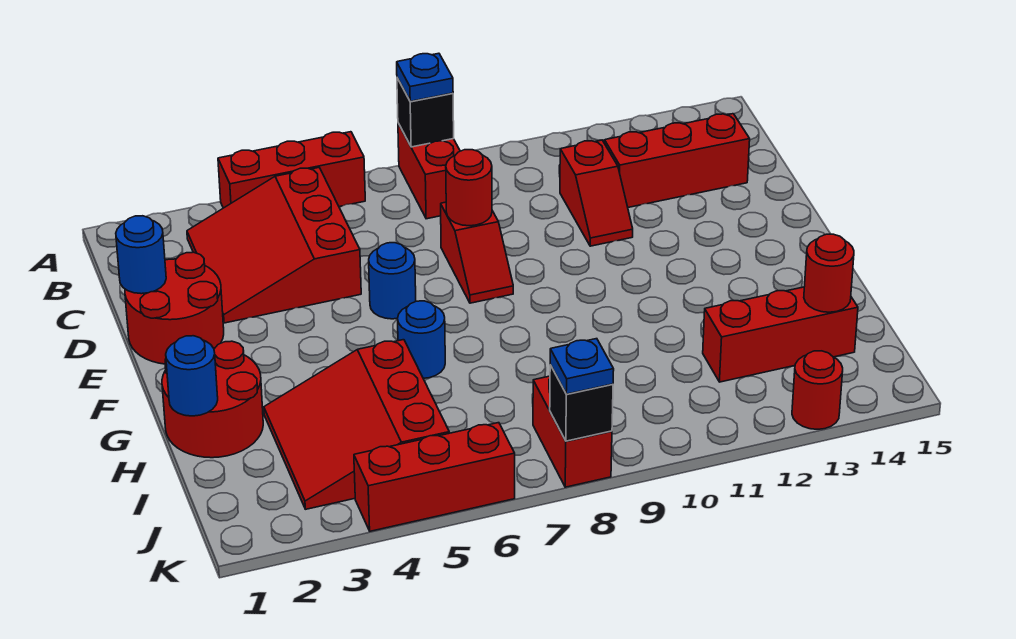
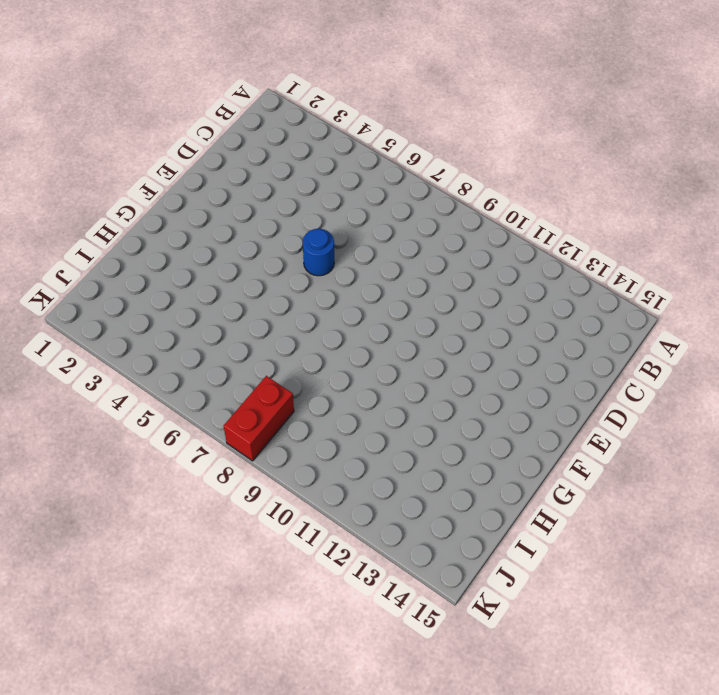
none -> red 1x3 brick [218,132,365,208]
none -> red 1x2 brick [398,123,460,219]
none -> red 3x3 slope [187,168,361,323]

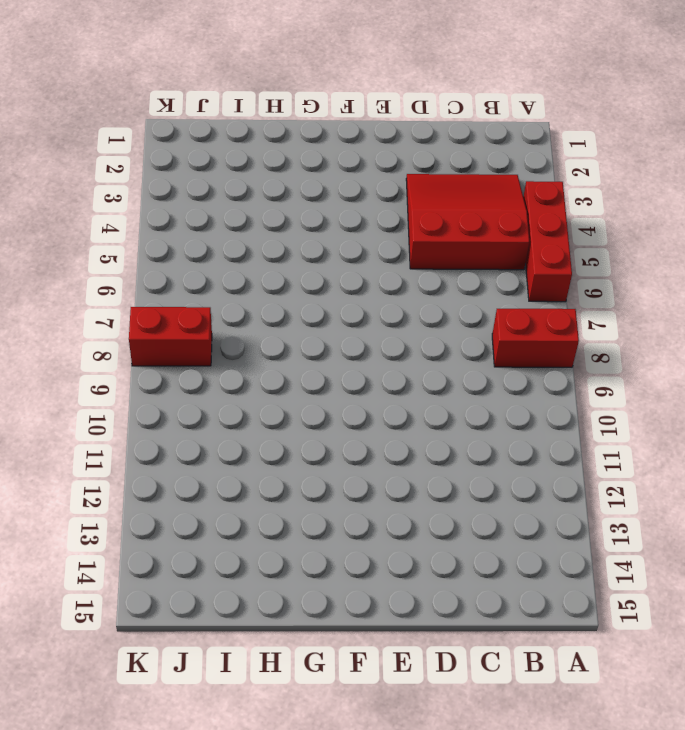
none -> red 1x2 slope [560,140,633,246]
none -> red 1x3 brick [604,114,750,207]
none -> red 2x2 round brick [125,252,224,364]

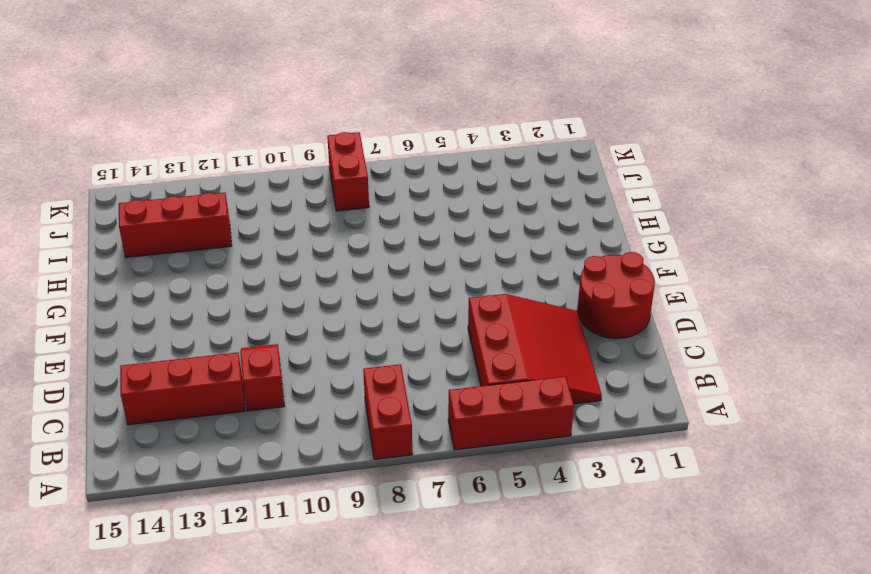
none -> red 1x2 slope [441,202,513,303]
none -> blue 1x1 round brick [369,243,416,319]
none -> red 2x2 round brick [162,341,263,458]

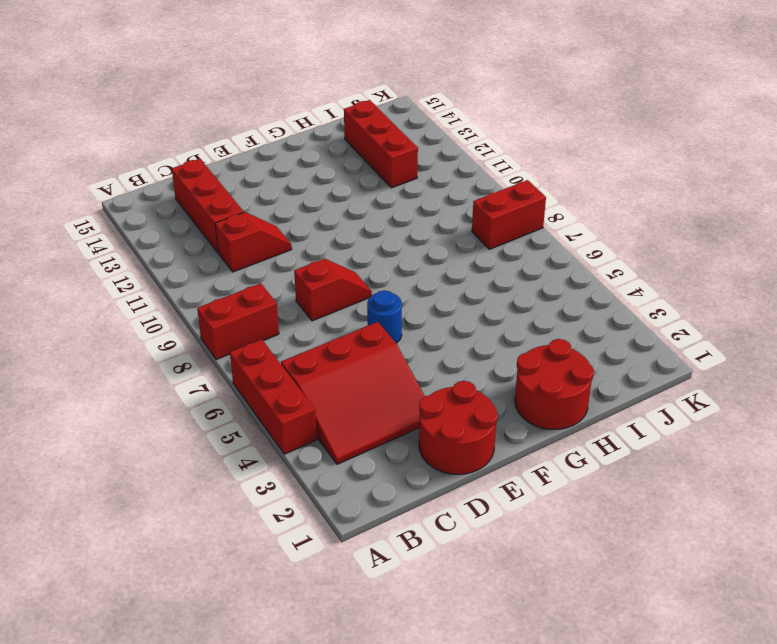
none -> blue 1x1 round brick [398,301,445,378]
none -> red 3x3 slope [264,340,449,509]
none -> red 1x3 brick [354,423,515,531]

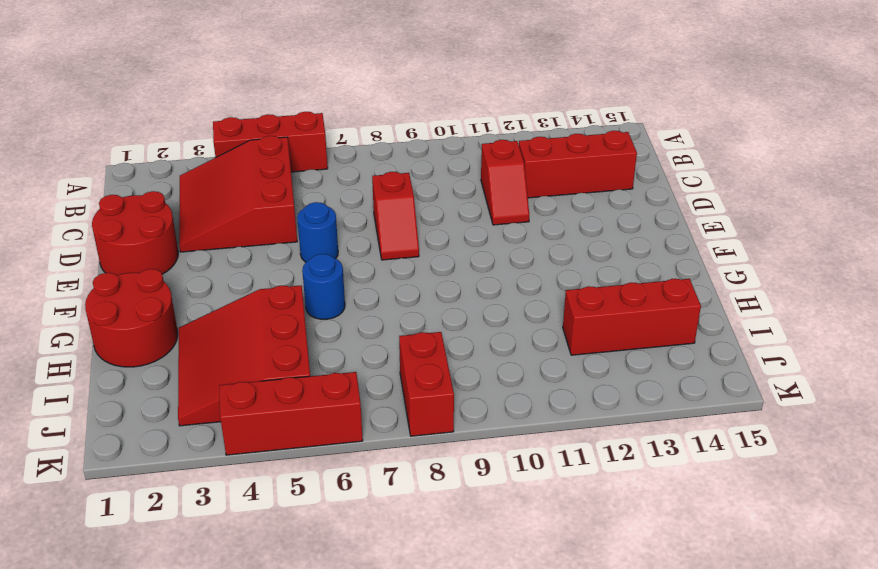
none -> red 1x2 brick [398,123,460,219]
none -> red 1x1 round brick [792,351,843,429]
none -> black 1x1 brick [397,78,454,147]

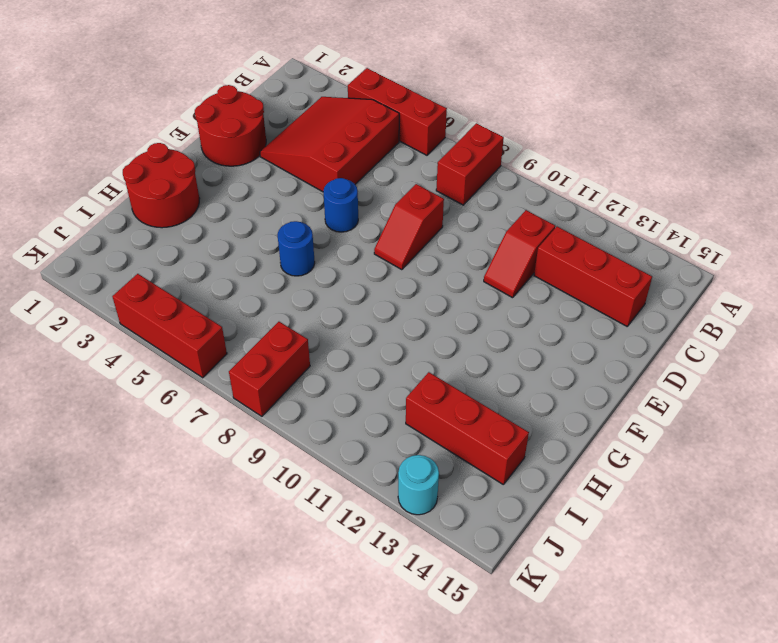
cyan 1x1 round brick [398,455,439,515] -> red 1x1 round brick [792,351,843,429]
none -> red 3x3 slope [264,340,449,509]
none -> black 1x1 brick [397,78,454,147]
none -> blue 1x1 round brick [116,216,166,294]

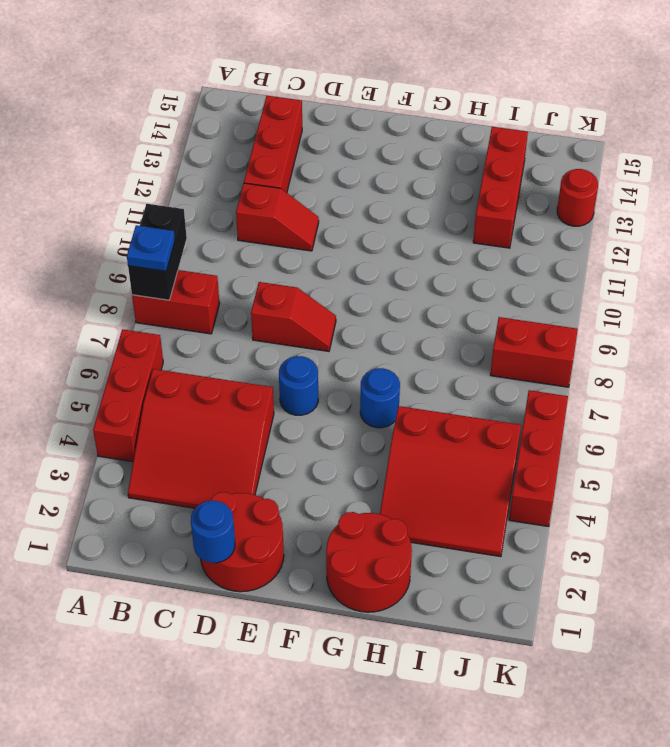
black 1x2 brick [128,204,187,300] -> black 1x1 brick [397,78,454,147]
none -> red 1x1 round brick [446,150,492,226]
none -> blue 1x1 round brick [166,336,218,416]
none -> red 1x1 round brick [804,234,854,312]

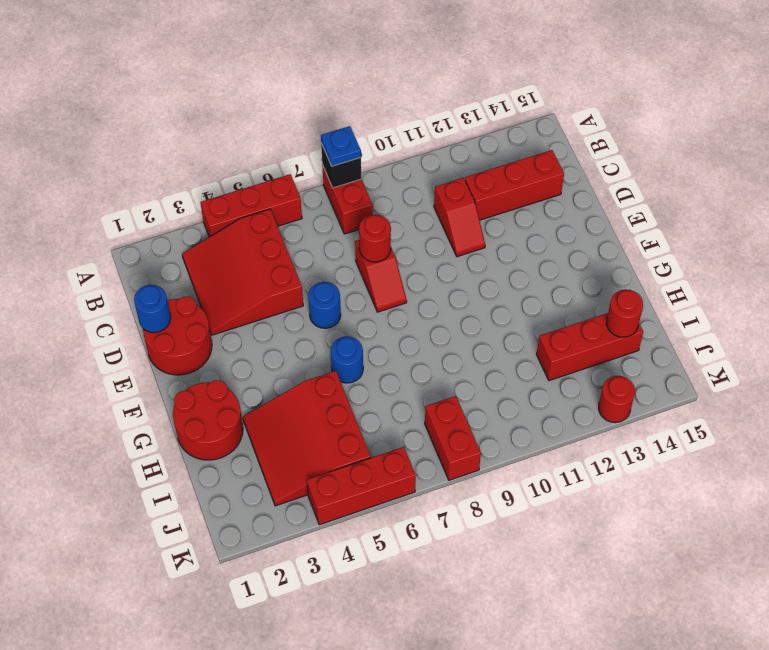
none -> blue 1x1 round brick [166,336,218,416]
none -> black 1x1 brick [550,365,613,441]
none -> blue 1x1 plate [550,339,614,394]

